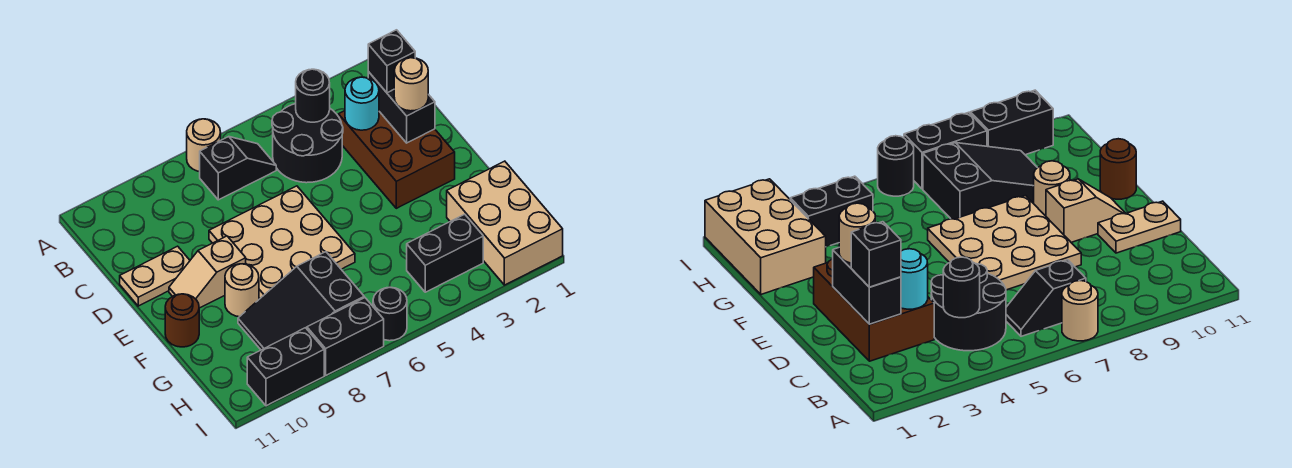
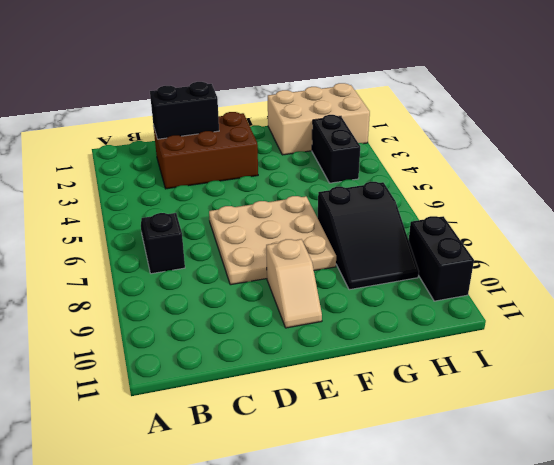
none -> tan 1x1 round brick [187,119,221,172]
none -> black 2x2 round brick [272,104,343,183]
none -> tan 1x2 plate [120,246,190,306]

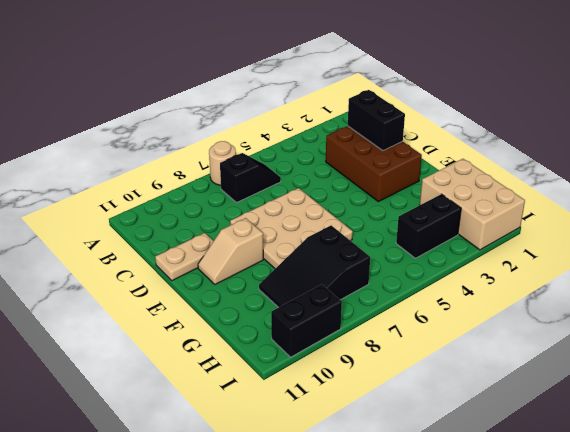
none -> black 2x2 round brick [272,104,343,183]
none -> tan 1x1 round brick [225,264,259,317]
none -> brown 1x1 round brick [165,294,199,347]

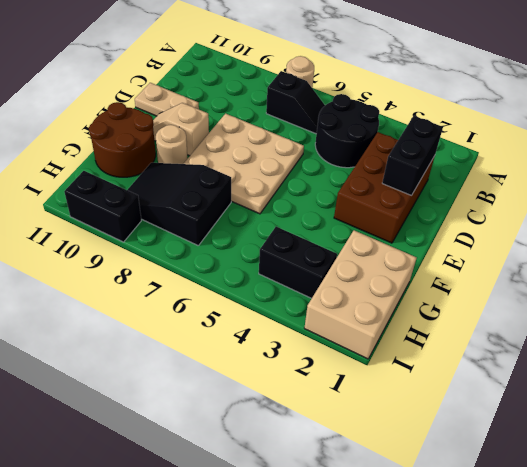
brown 2x2 round brick [89,102,156,177] -> brown 1x1 round brick [165,294,199,347]
none -> black 1x1 round brick [373,287,407,341]
none -> black 1x2 brick [307,298,384,375]
none -> black 1x1 round brick [296,69,330,122]

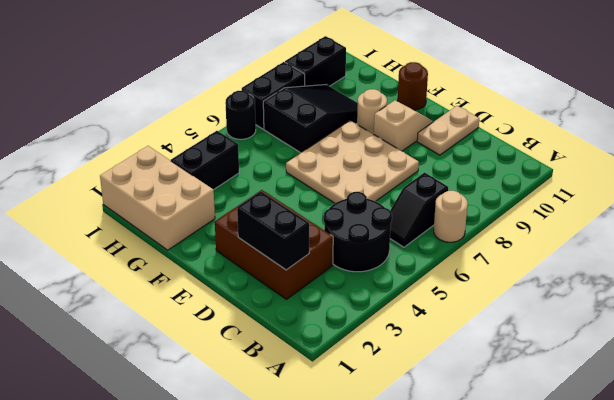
none -> black 1x1 round brick [296,69,330,122]
none -> cyan 1x1 round brick [345,77,379,130]
none -> black 1x1 brick [368,30,415,93]

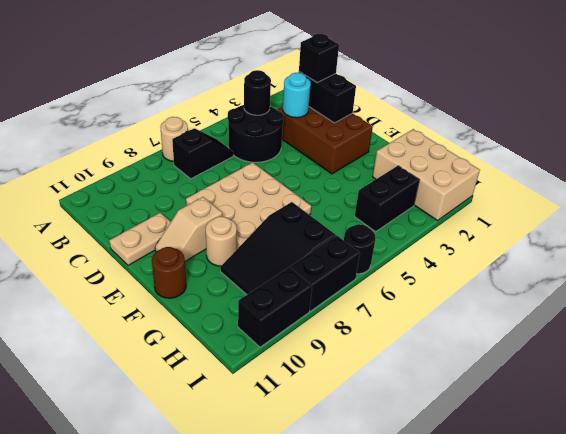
none -> tan 1x1 round brick [394,58,428,111]

